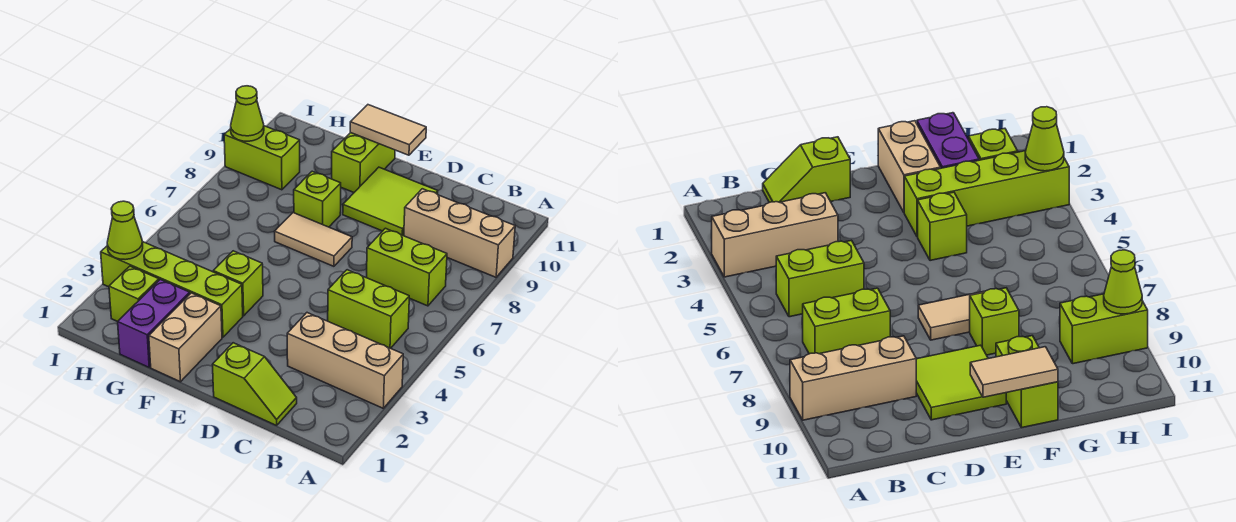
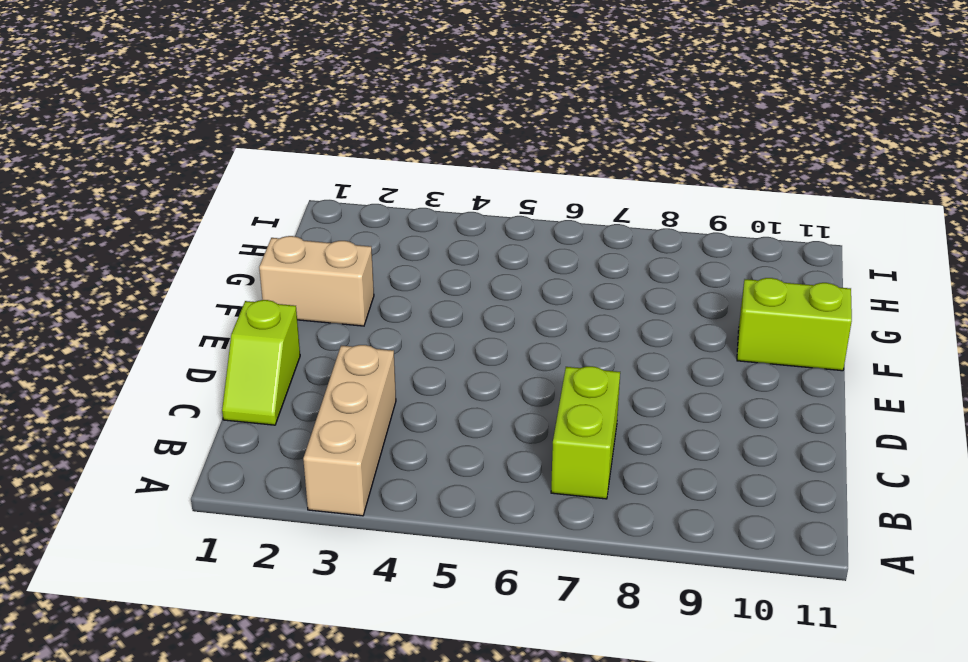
none -> tan 1x3 brick [404,189,515,277]
none -> lime 1x2 brick [328,270,409,348]
none -> lime 2x2 tile [343,167,438,236]

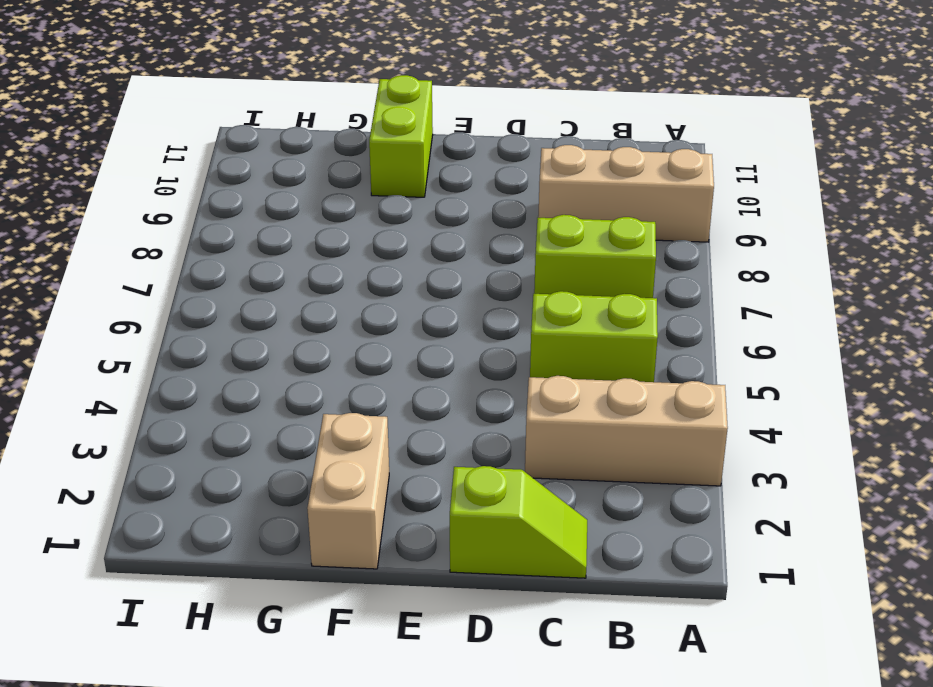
none -> lime 2x2 tile [343,167,438,236]
none -> tan 1x2 tile [274,213,352,266]
none -> lime 1x4 brick [101,242,243,337]

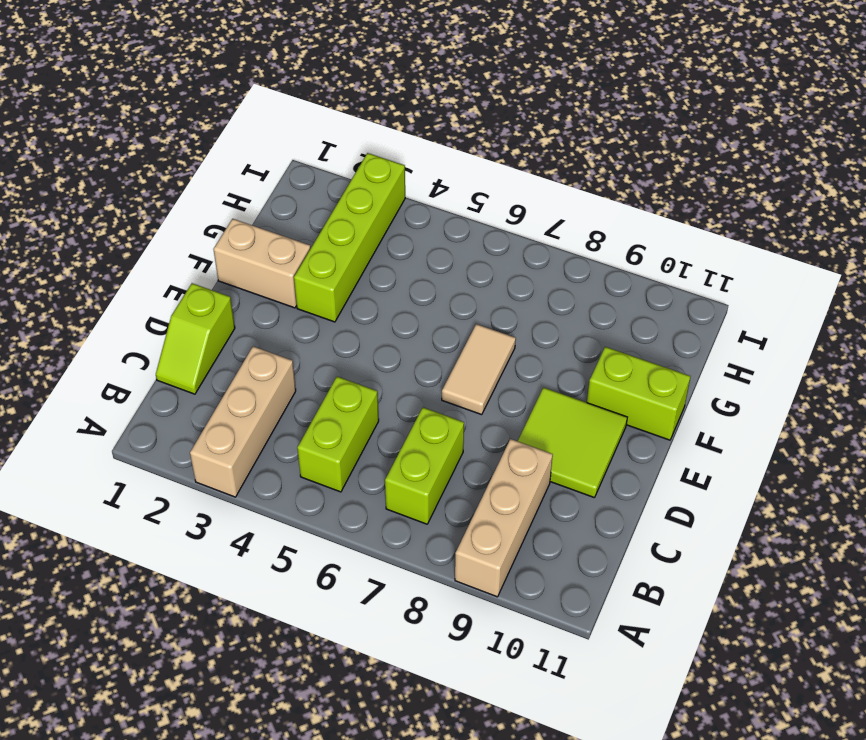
none -> lime 1x1 brick [213,251,263,316]
none -> lime 1x1 brick [294,171,341,227]
none -> purple 1x2 brick [118,279,190,367]

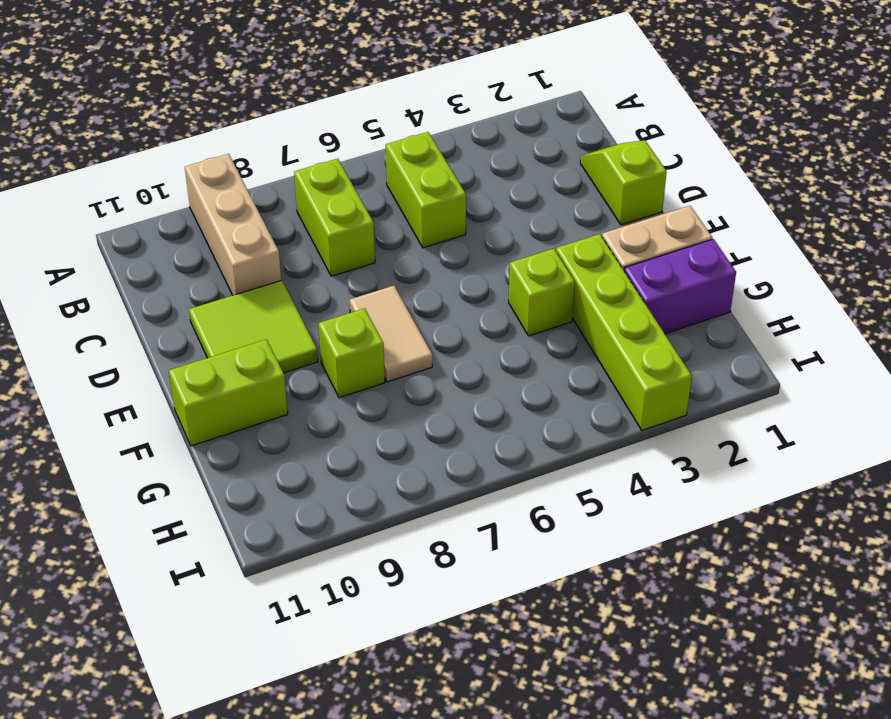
none -> tan 1x3 brick [287,313,403,408]
none -> lime 1x1 brick [109,266,159,322]
none -> lime 1x2 brick [224,126,300,190]

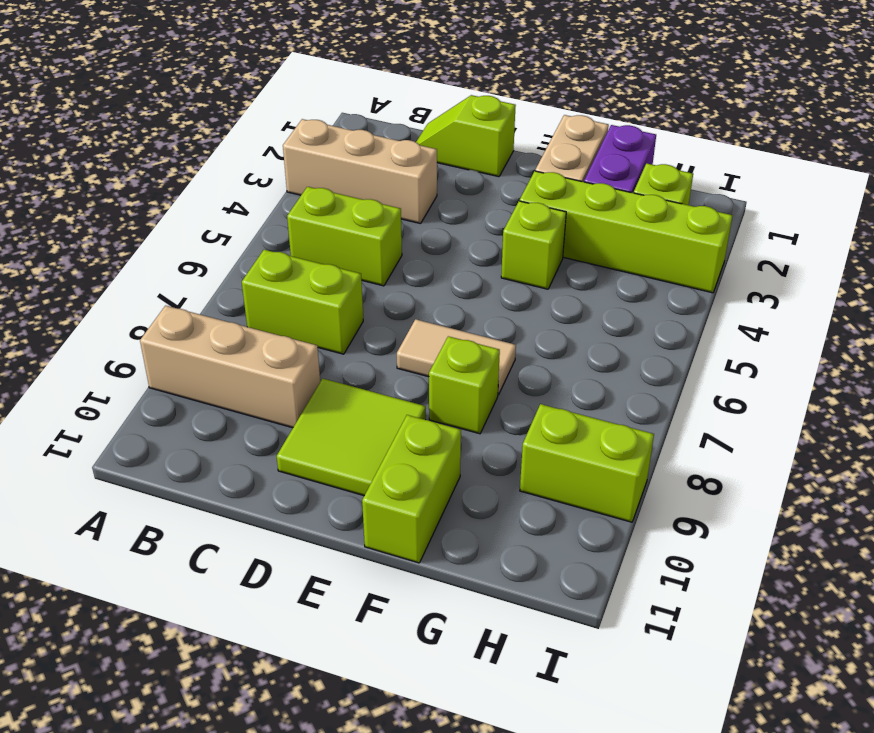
none -> tan 1x2 tile [350,105,426,155]
none -> lime 1x1 cone [107,201,143,260]
none -> lime 1x1 cone [231,86,264,141]

